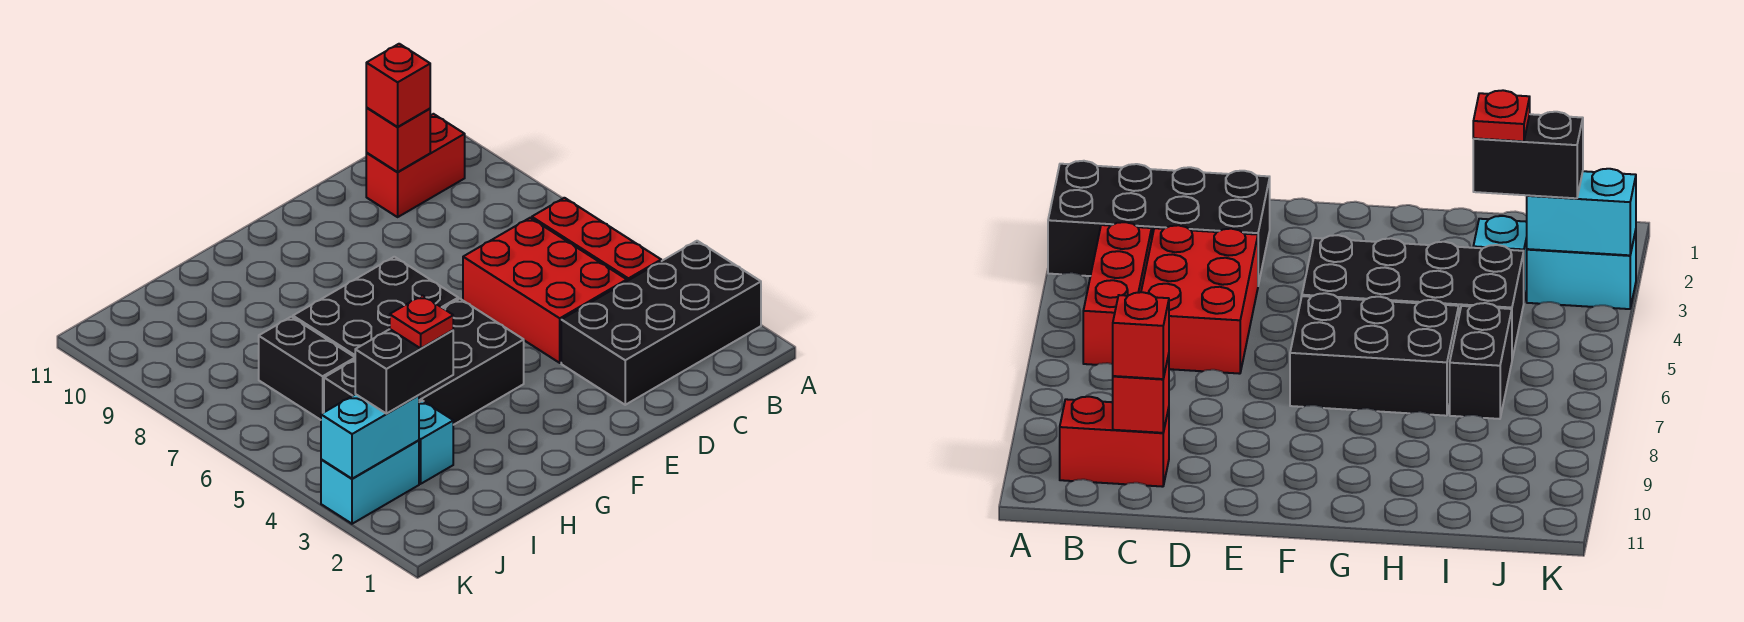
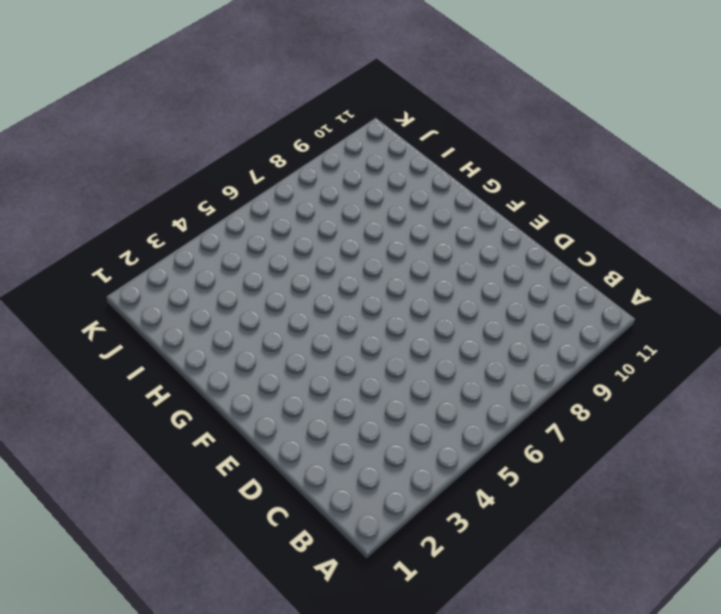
none -> black 2x4 brick [561,241,761,405]
none -> red 1x3 brick [532,198,661,281]
none -> red 1x2 brick [366,114,465,217]

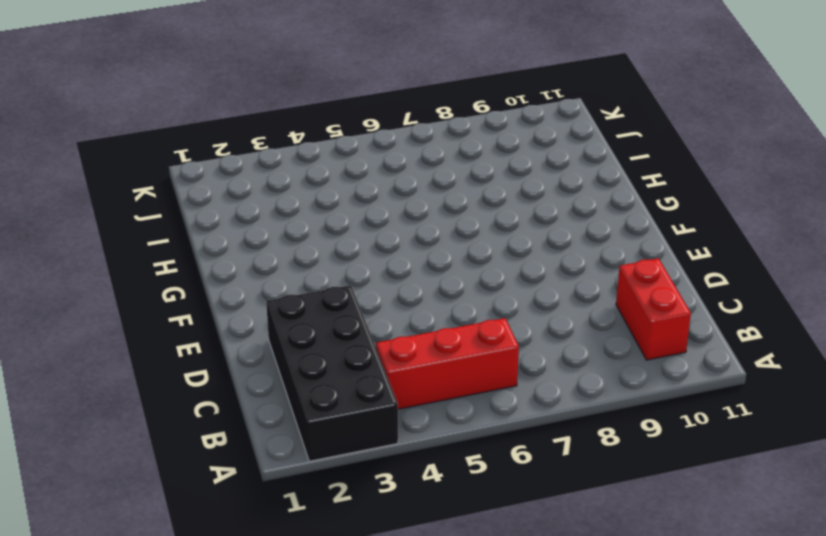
none -> red 2x3 brick [463,218,627,363]
none -> black 2x4 brick [324,299,524,425]
none -> black 2x3 brick [293,257,458,357]

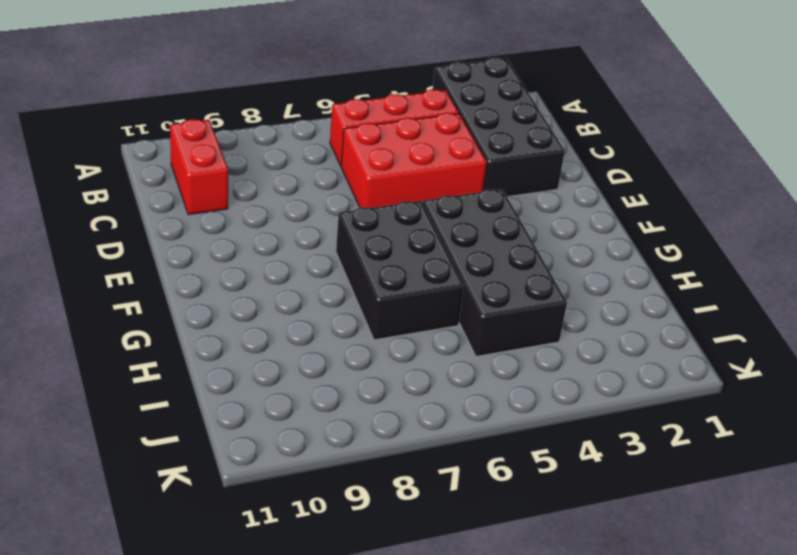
none -> cyan 1x1 brick [419,401,453,484]
none -> black 1x2 brick [259,317,355,420]
none -> cyan 1x2 brick [321,440,419,524]

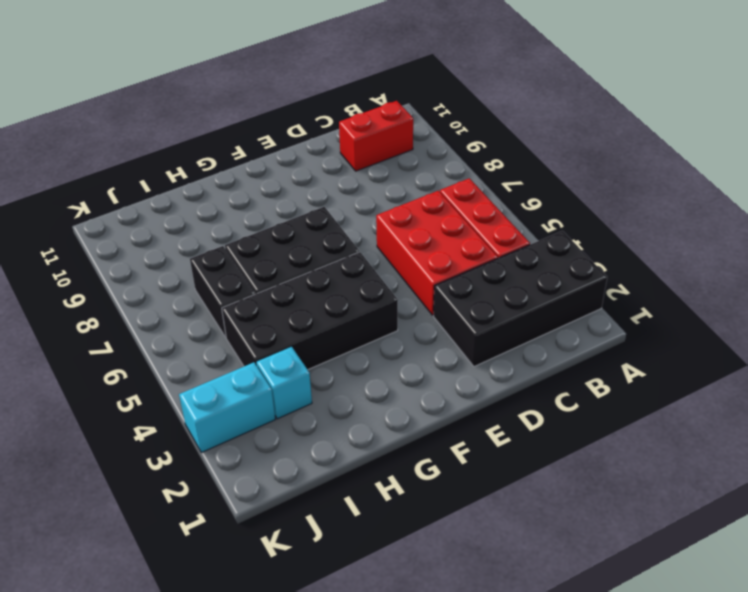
none -> red 1x1 brick [366,108,430,172]
none -> cyan 1x2 brick [321,394,419,479]
none -> red 1x1 brick [366,44,430,127]

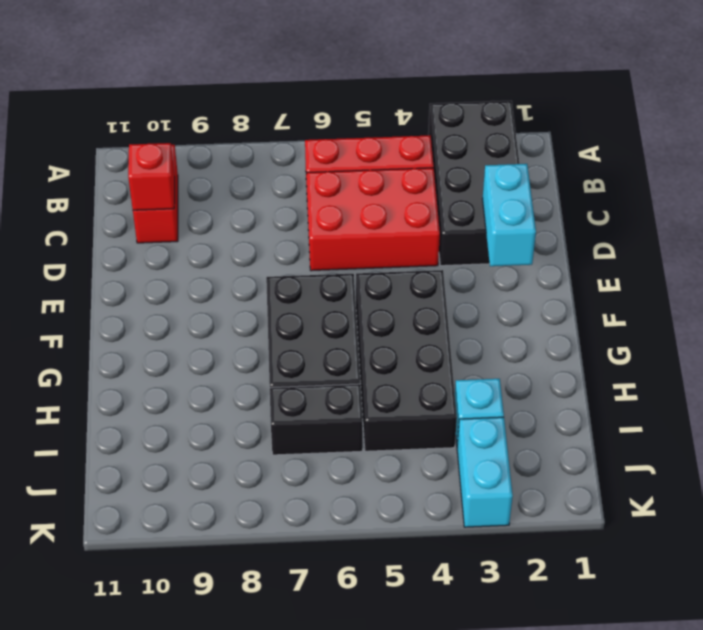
cyan 1x2 brick [483,164,536,266] -> cyan 1x2 brick moved to [321,394,419,479]
none -> red 1x1 brick [366,44,430,127]
none -> black 1x2 brick [355,329,453,414]
none -> red 1x1 plate [390,295,453,348]

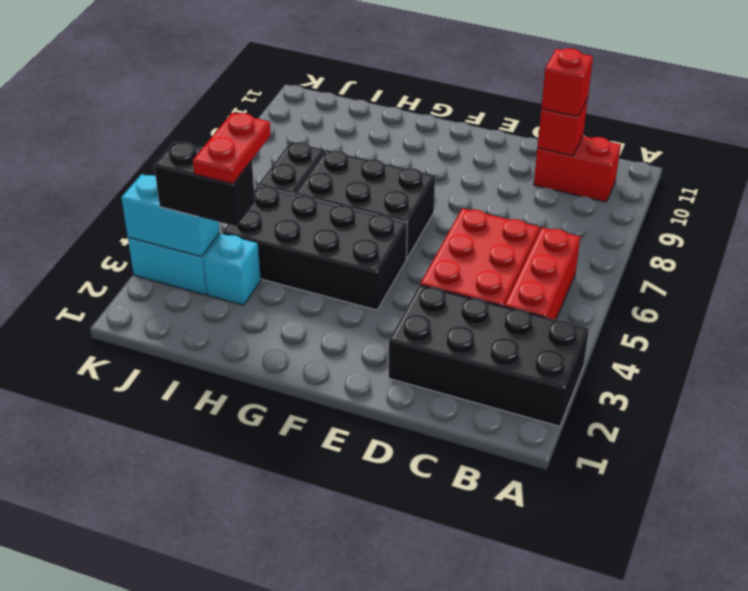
red 1x2 plate [193,113,271,184] -> red 1x1 plate [390,295,453,348]

